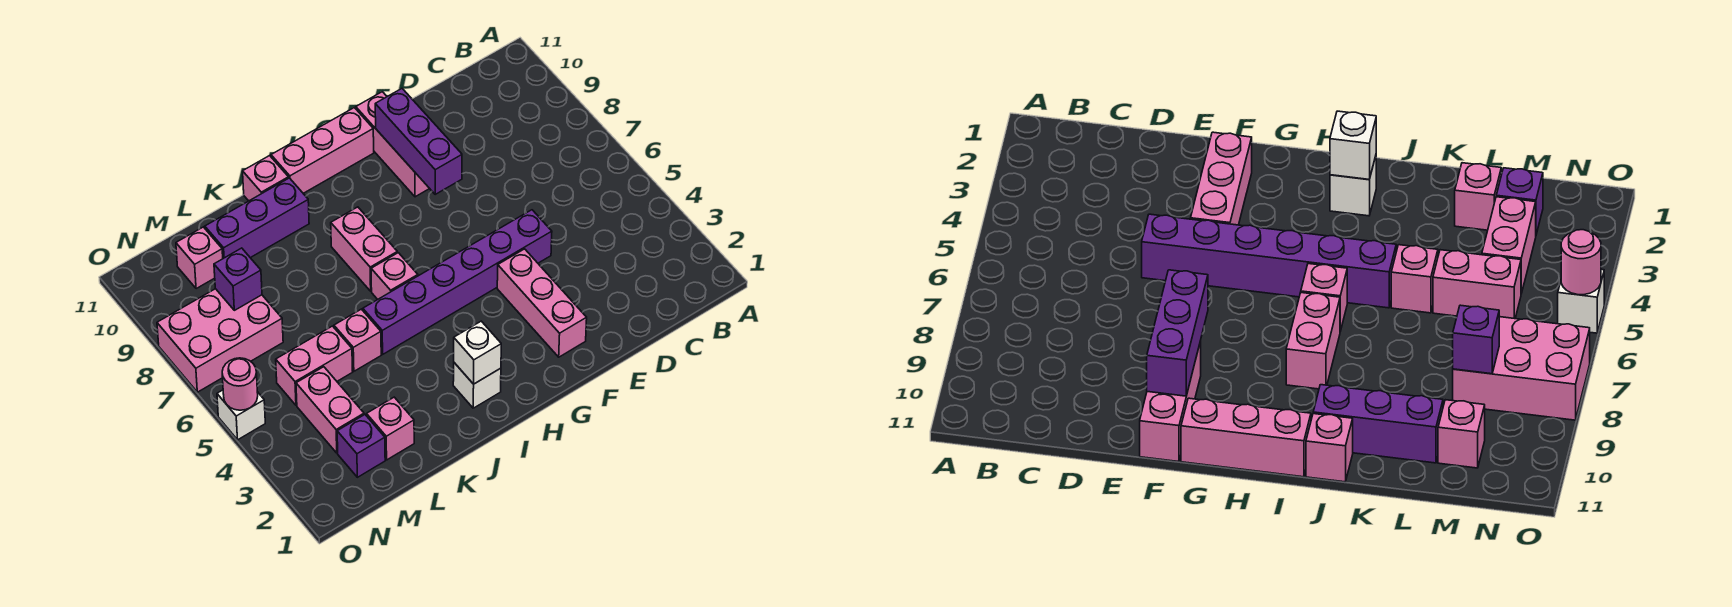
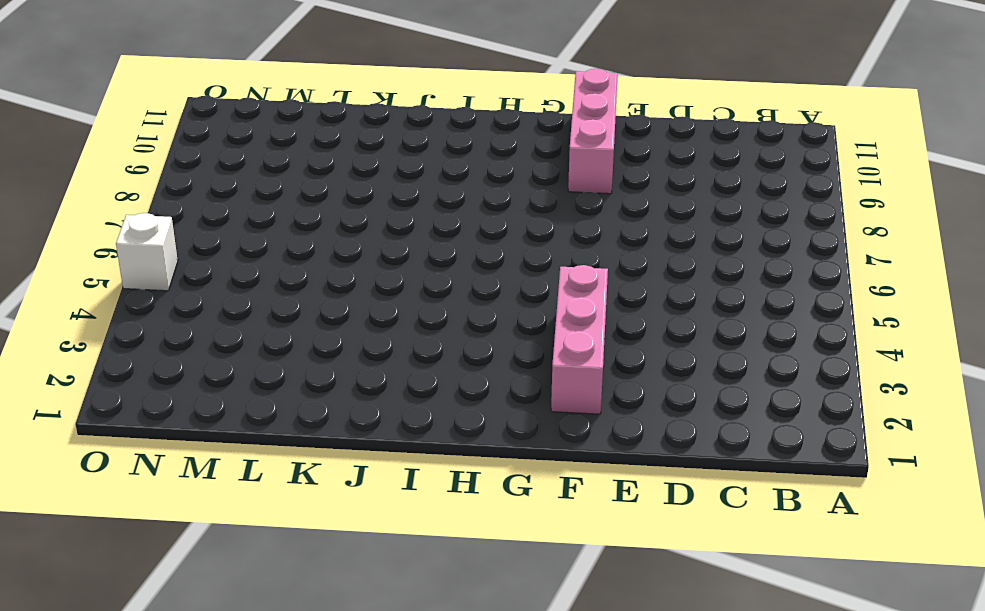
none -> purple 1x6 brick [363,210,552,354]
none -> pink 1x3 brick [271,108,374,193]
none -> white 1x1 brick [453,363,501,408]

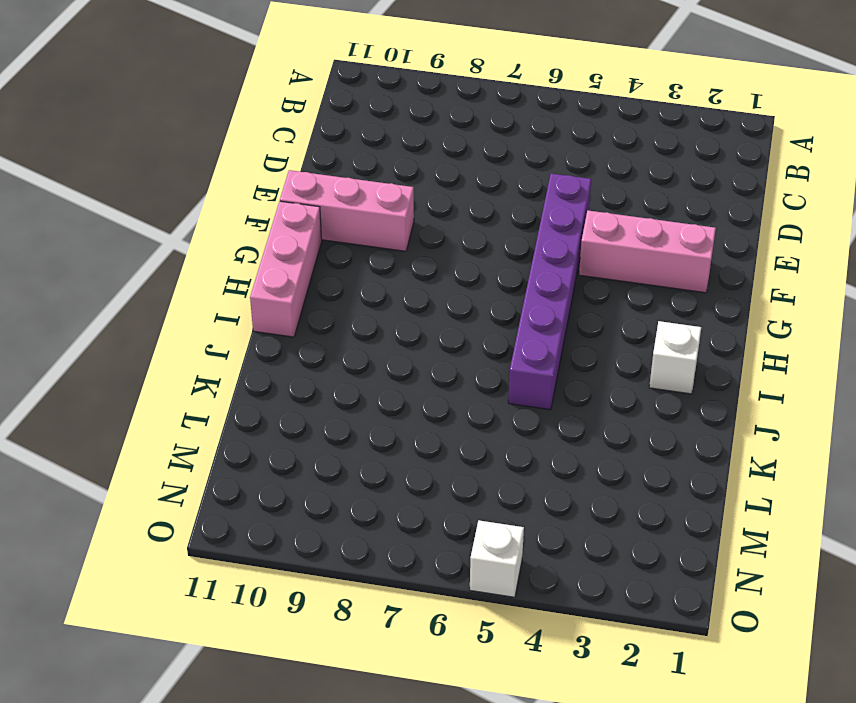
none -> pink 1x1 brick [371,253,418,299]
none -> pink 1x2 brick [331,207,397,291]
none -> purple 1x3 brick [205,178,309,258]

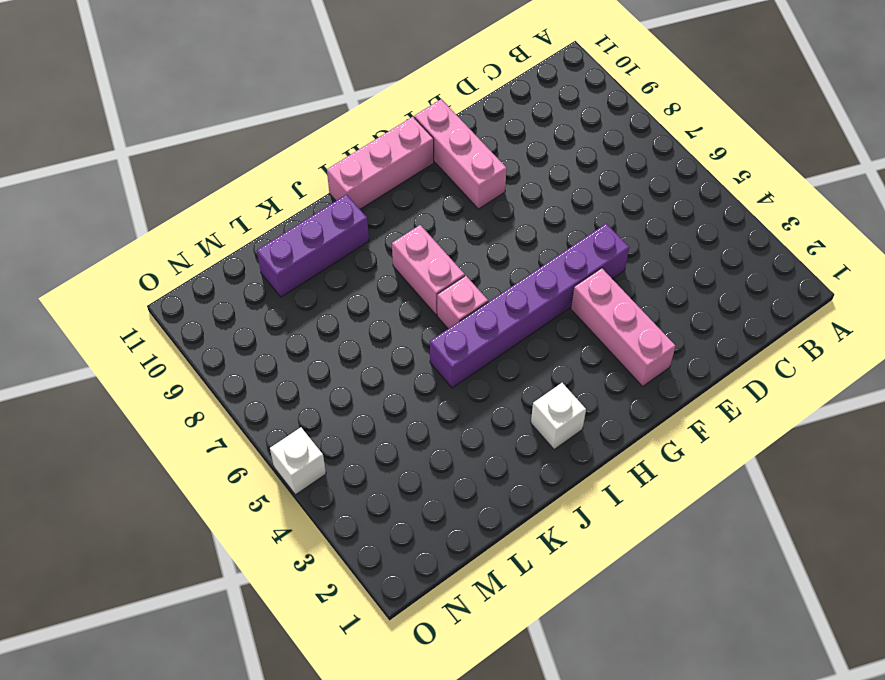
none -> pink 1x1 brick [243,156,289,201]
none -> pink 1x1 brick [334,309,381,371]
none -> pink 1x1 brick [367,397,414,460]

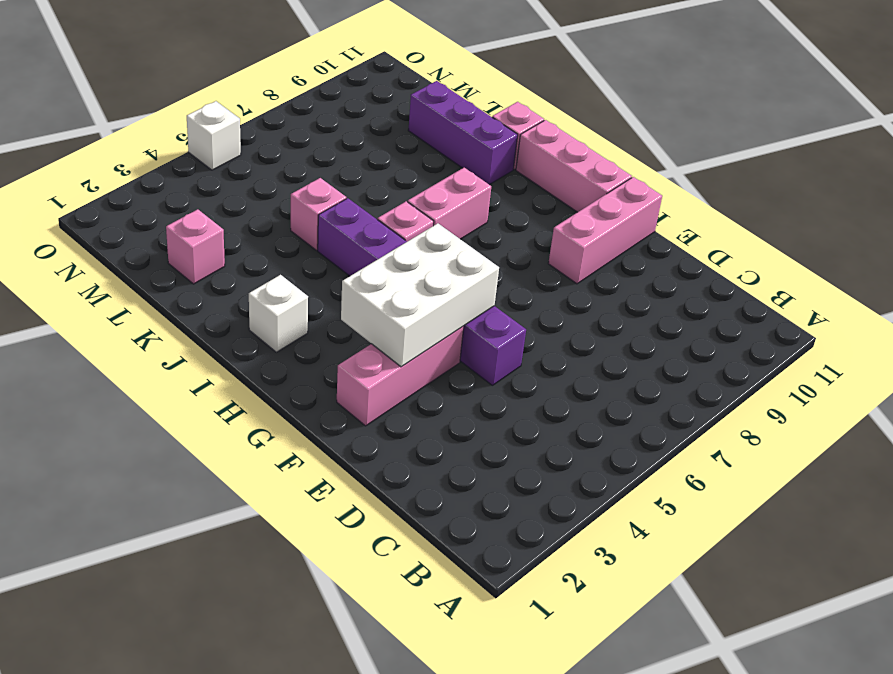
white 2x3 brick [341,223,499,367] -> none
none -> pink 1x2 brick [276,326,353,405]
none -> purple 1x1 brick [337,415,385,477]
none -> pink 1x2 brick [296,367,364,453]

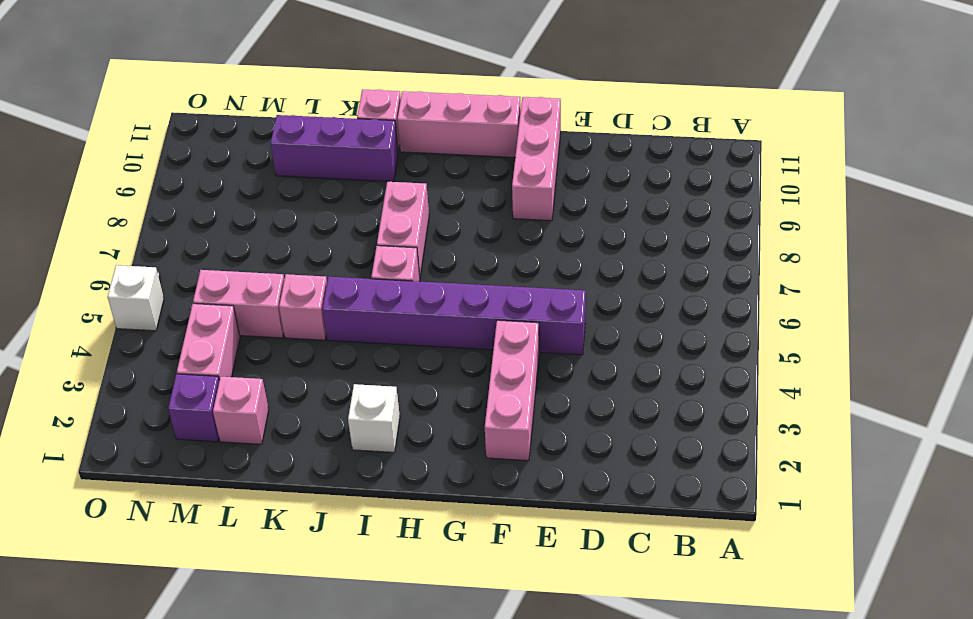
none -> pink 2x3 brick [157,289,283,392]
none -> pink 1x1 brick [176,227,223,289]
none -> purple 1x3 brick [375,89,462,194]

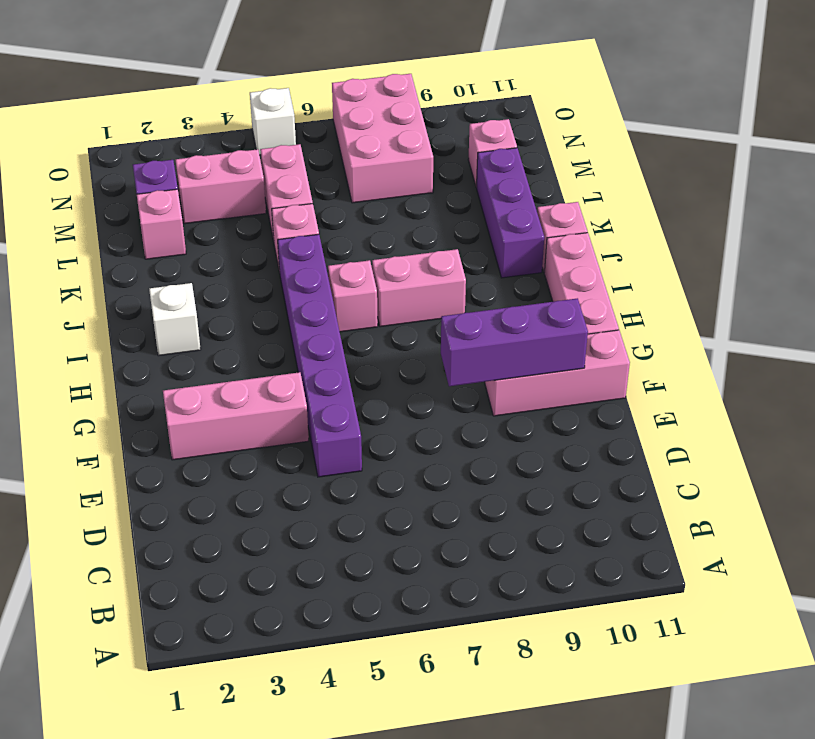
none -> white 1x1 brick [454,321,501,384]
none -> purple 1x1 brick [214,248,262,310]
none -> pink 1x1 round brick [222,358,258,410]

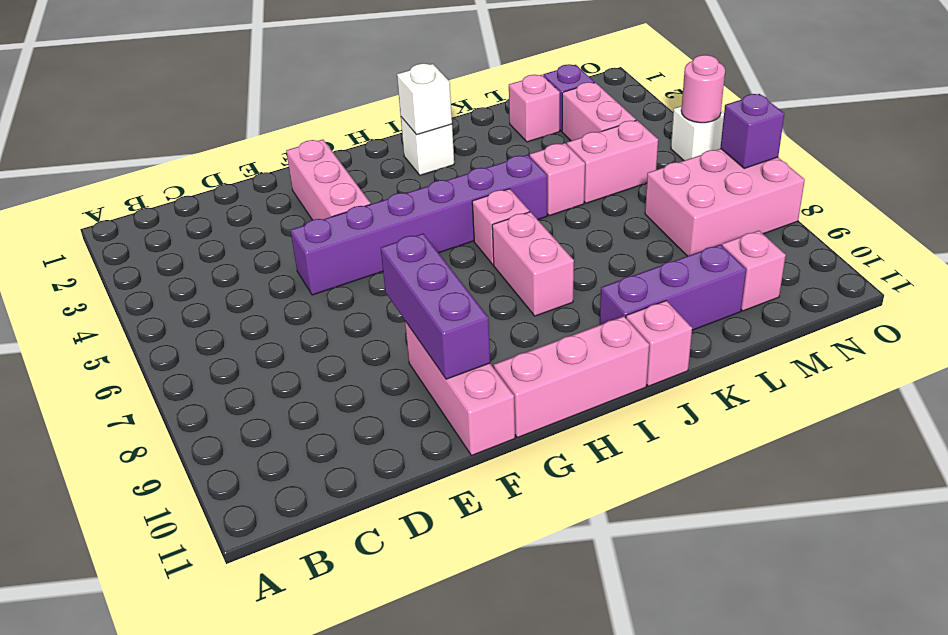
purple 1x1 brick [721,94,784,168] -> purple 1x1 brick moved to [214,248,262,310]

